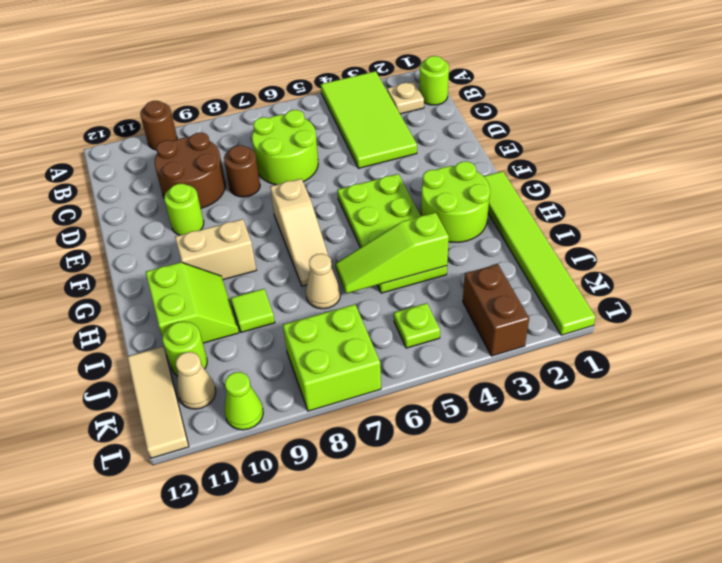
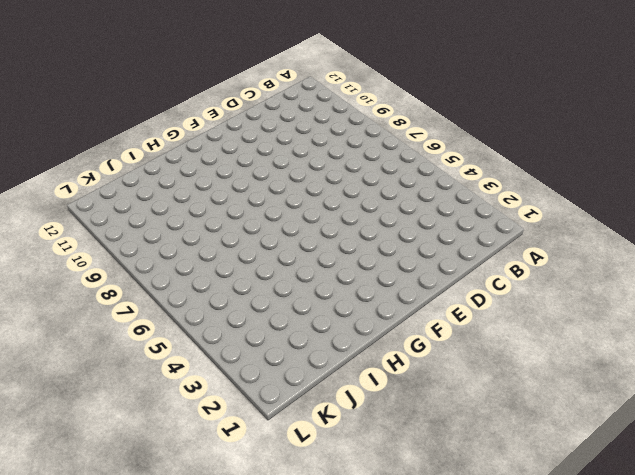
none -> lime 2x4 tile [321,71,417,168]
none -> brown 1x1 round brick [140,101,177,150]
none -> lime 1x1 round brick [419,56,449,105]

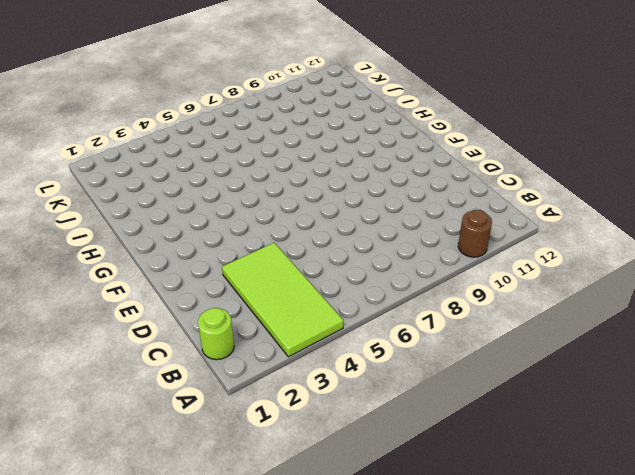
none -> tan 1x1 plate [387,82,424,114]
none -> lime 2x2 round brick [252,110,318,185]
none -> brown 2x2 round brick [154,133,225,208]

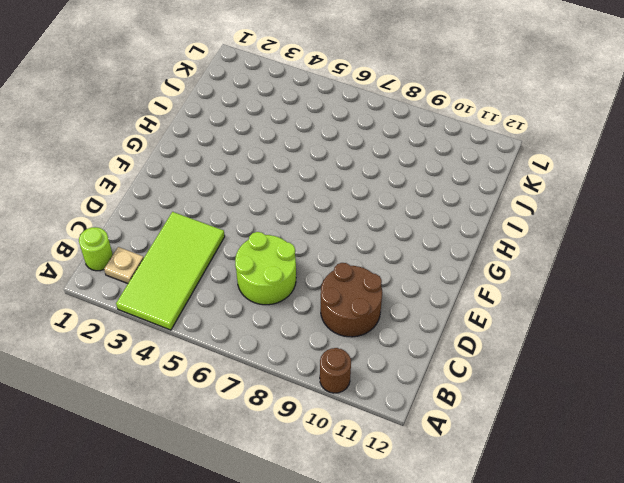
none -> brown 1x1 round brick [224,145,260,197]
none -> lime 1x1 round brick [164,184,204,235]
none -> lime 2x4 plate [337,174,447,293]

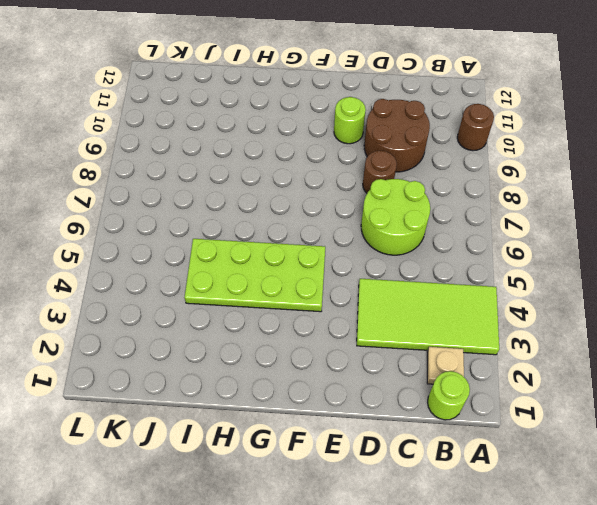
none -> tan 1x3 slope [270,179,333,286]
none -> lime 1x6 tile [484,171,596,335]
none -> lime 2x2 round brick [421,161,490,242]

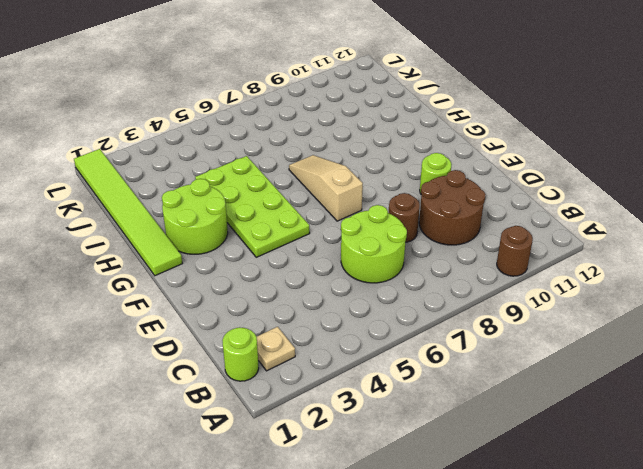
none -> lime 2x4 tile [321,71,417,168]
none -> tan 1x2 brick [175,219,256,280]
none -> lime 2x2 slope [146,262,239,343]

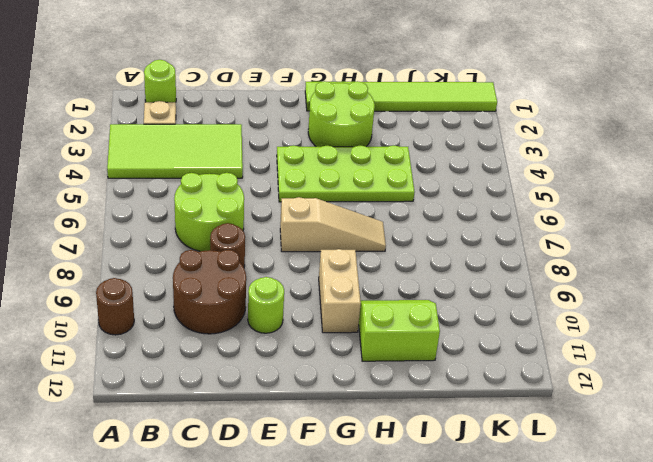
none -> tan 1x1 cone [306,254,341,309]
none -> lime 1x1 tile [231,289,275,332]
none -> lime 1x1 round brick [163,321,207,376]

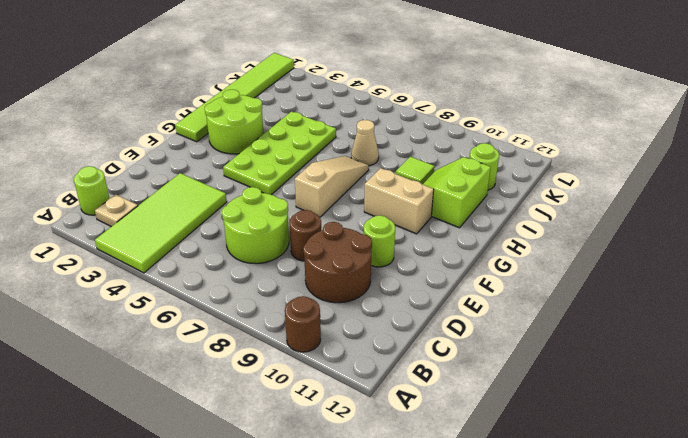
none -> tan 1x3 tile [127,347,189,458]
none -> brown 1x2 brick [463,264,529,356]
none -> lime 1x1 plate [394,303,440,348]

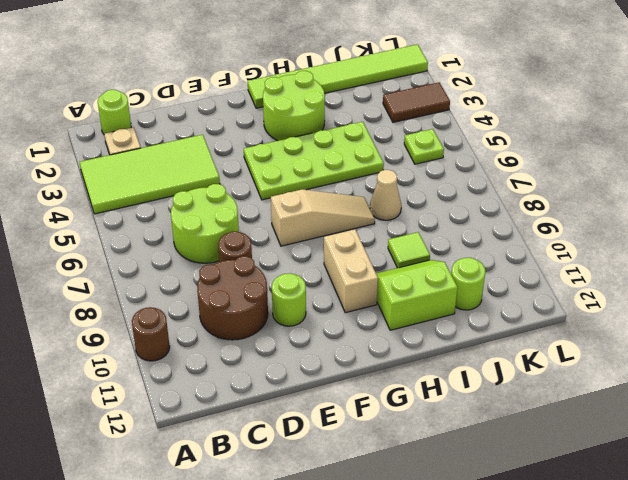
brown 1x2 tile [383,82,450,122] -> brown 1x2 brick [463,264,529,356]
none -> tan 1x3 tile [127,347,189,458]
none -> lime 2x2 brick [283,304,381,411]
none -> tan 1x1 cone [176,352,216,409]

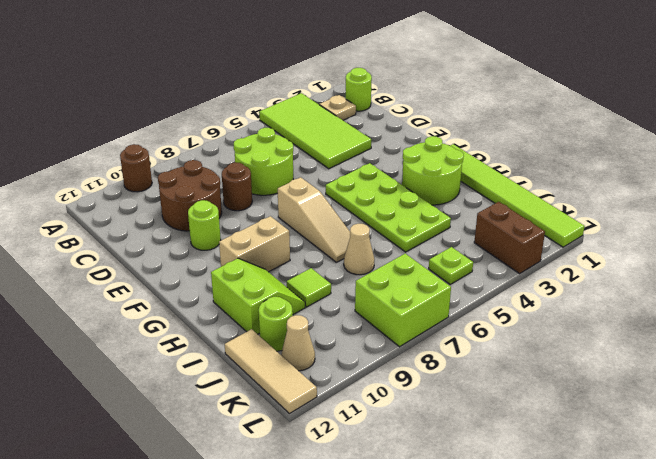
none -> lime 1x1 cone [225,372,263,430]
none -> lime 1x3 slope [335,212,449,294]

